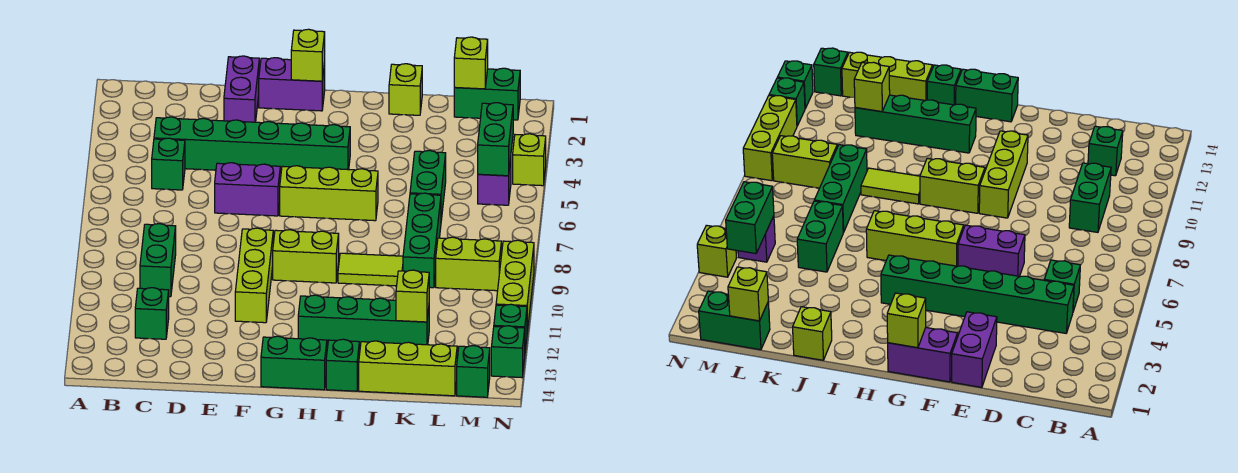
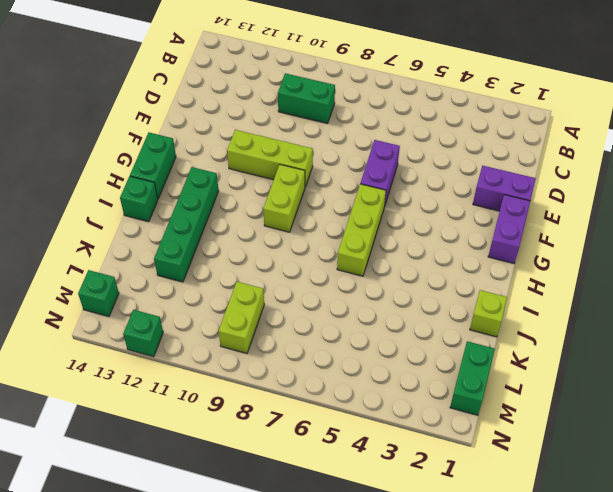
none -> green 1x6 brick [154,117,350,173]
none -> green 1x1 brick [152,138,185,190]
none -> green 1x1 brick [135,288,169,339]
none -> lime 1x2 tile [338,253,403,286]

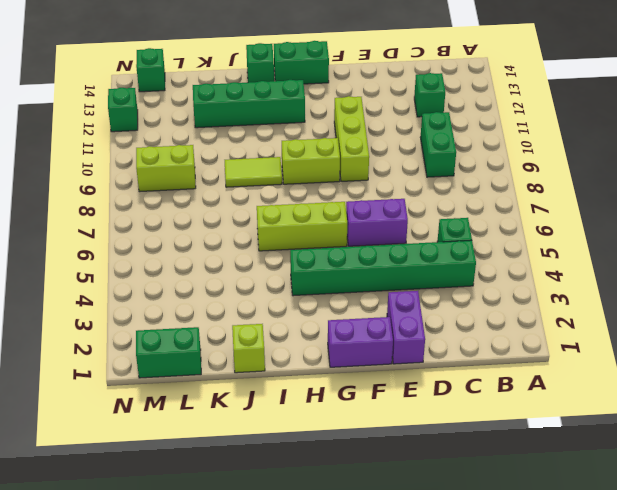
none -> lime 1x3 brick [359,341,457,396]
none -> green 1x2 brick [410,150,446,220]
none -> green 1x3 brick [403,193,441,288]
none -> purple 1x1 brick [478,159,511,205]

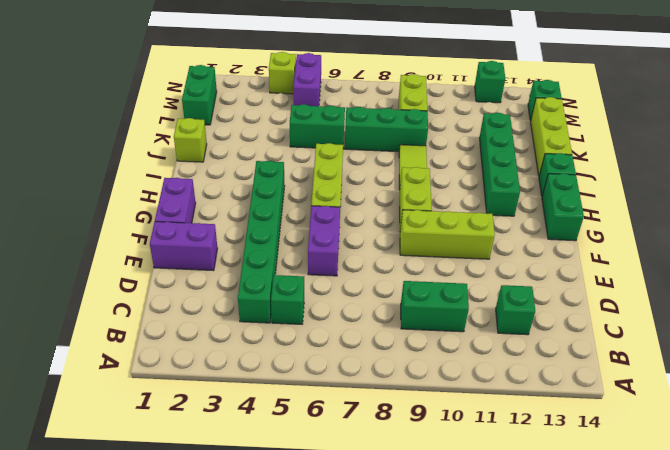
purple 1x2 brick [293,53,321,106] -> purple 1x1 brick [478,159,511,205]
none -> lime 1x3 brick [496,240,534,332]
none -> green 1x1 brick [491,326,525,378]
none -> lime 1x1 brick [291,29,325,81]
none -> lime 1x1 brick [396,270,429,322]

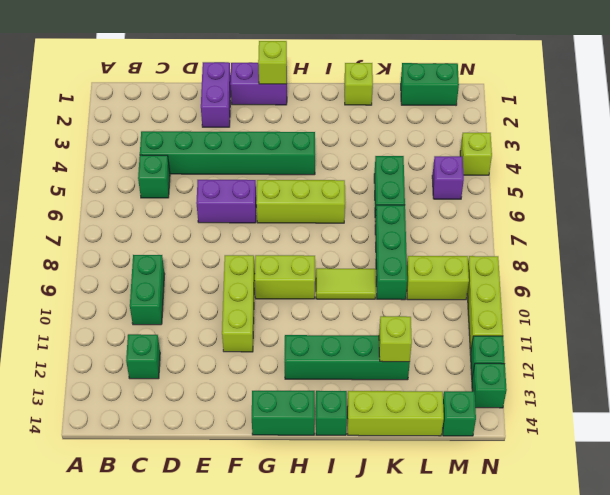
none -> lime 1x1 brick [454,37,488,89]
none -> green 1x2 brick [478,103,513,176]

